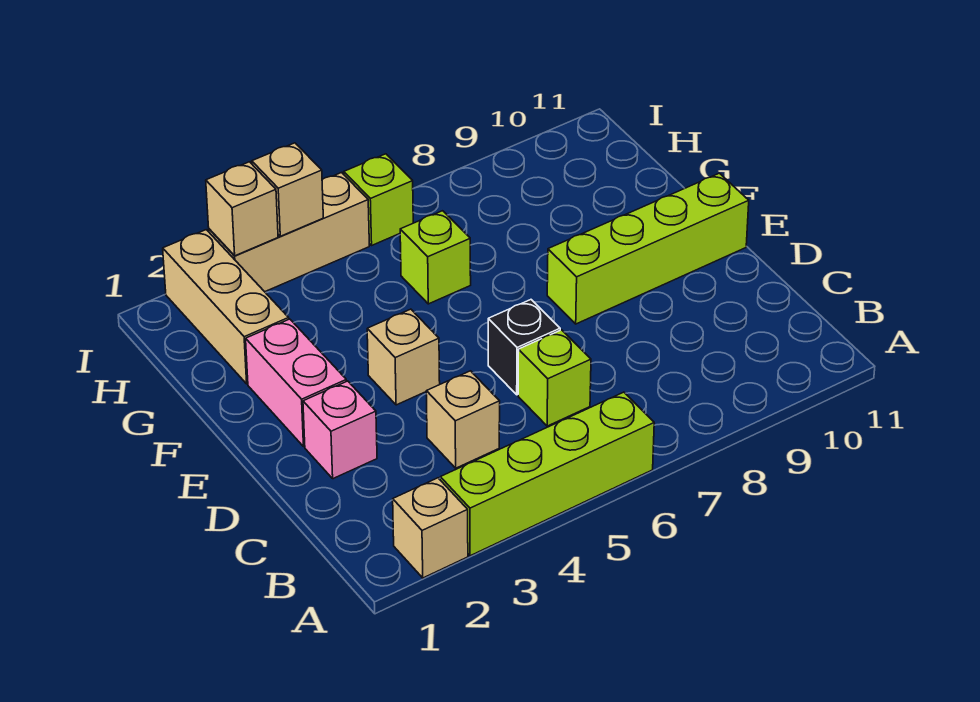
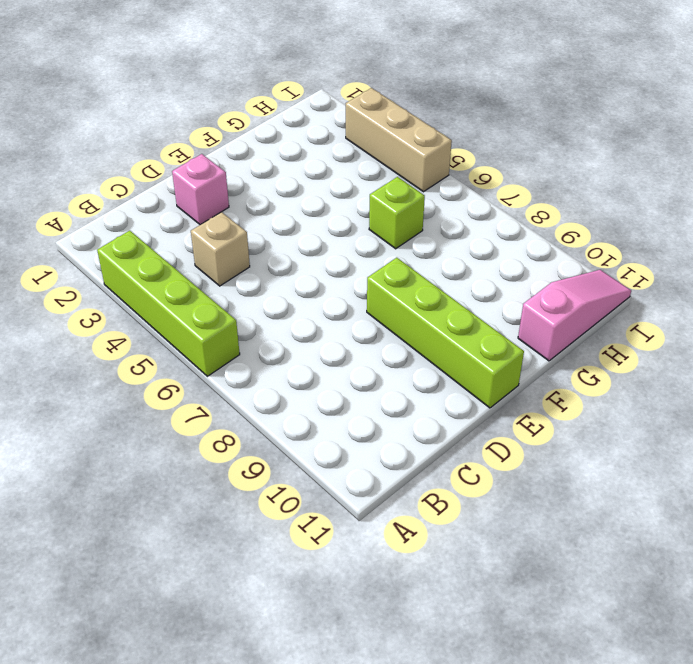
pink 1x3 slope [518,270,631,361] -> none
none -> tan 1x1 brick [393,478,468,578]
none -> lime 1x1 brick [518,330,591,426]
none -> black 1x1 brick [488,300,560,395]

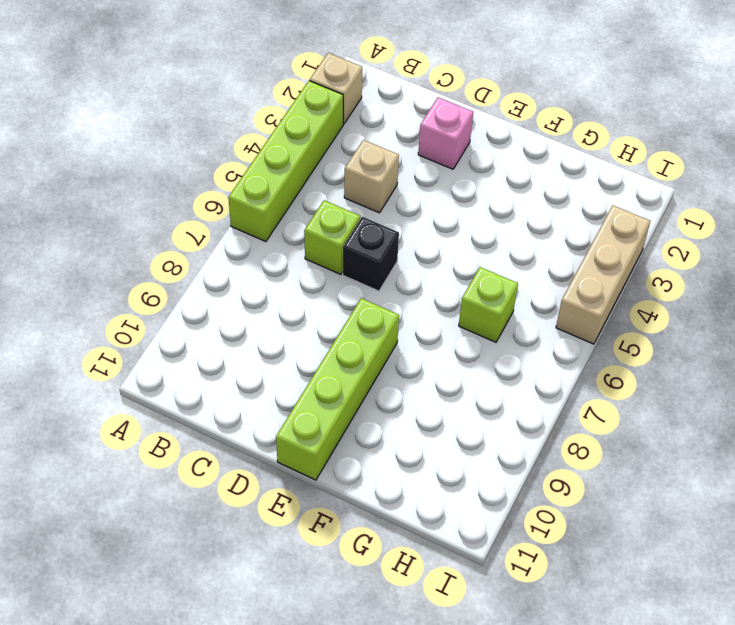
none -> pink 1x2 brick [246,319,346,446]
none -> tan 1x1 brick [367,309,440,405]
none -> tan 1x3 brick [163,230,289,384]

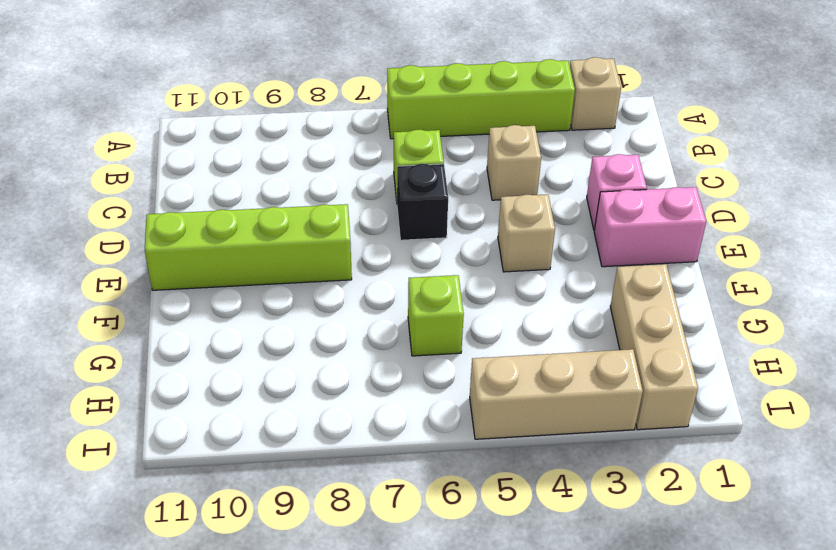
pink 1x2 brick [594,187,706,267] -> pink 1x2 brick turned to [246,319,346,446]
none -> lime 1x1 brick [344,154,413,245]
none -> tan 1x1 brick [206,162,278,256]
none -> tan 1x1 brick [252,143,323,236]

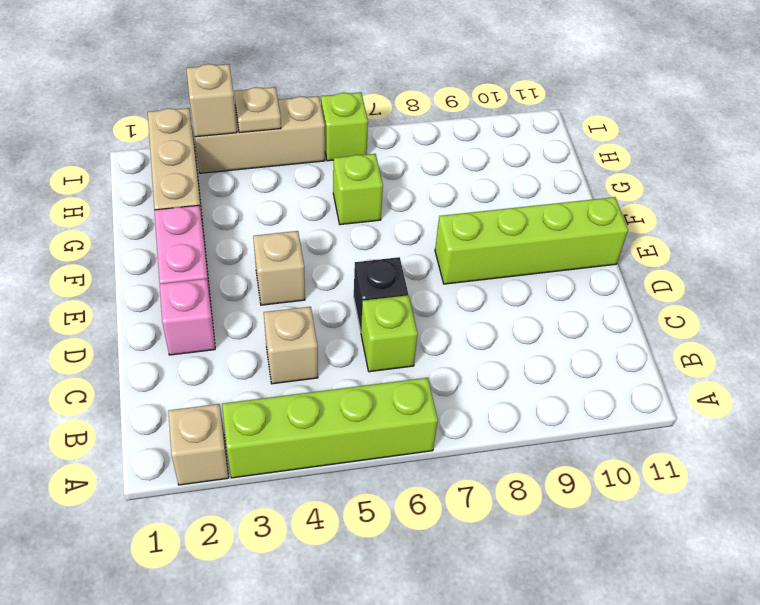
tan 1x1 plate [234,87,281,132] -> tan 1x1 brick [252,143,323,236]

